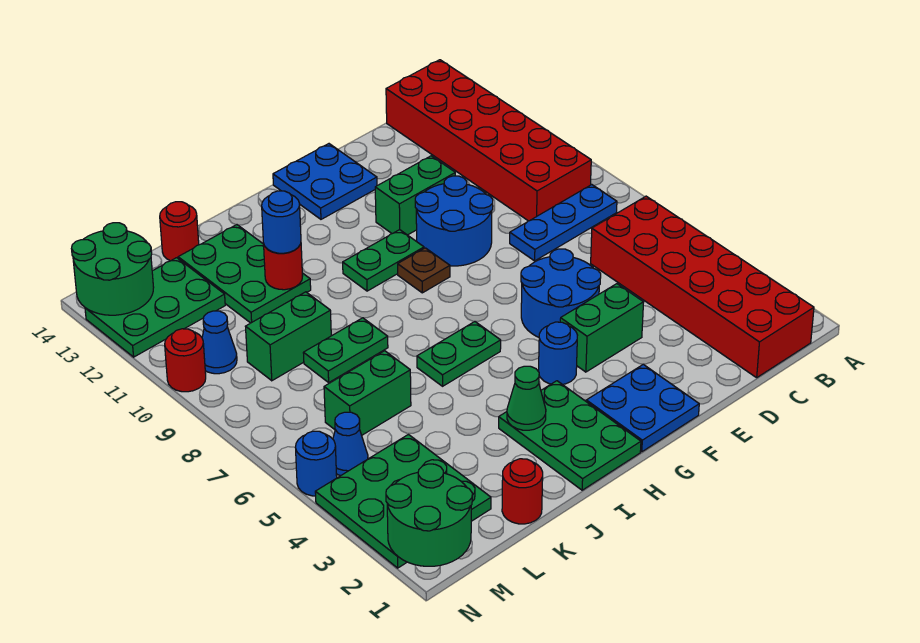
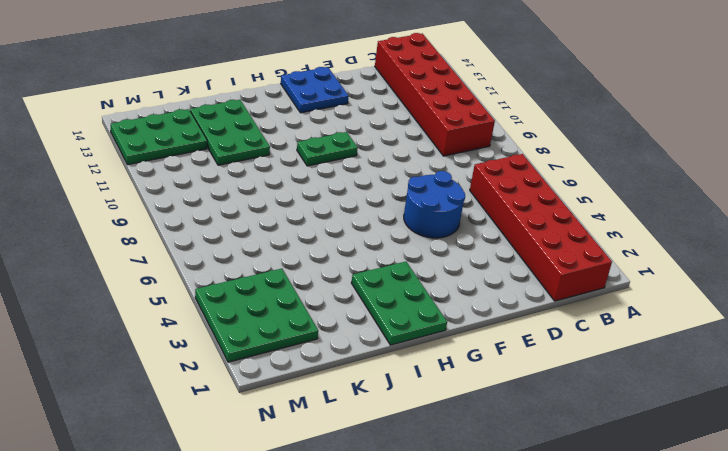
none -> blue 1x3 plate [510,185,617,261]
none -> green 1x2 brick [560,284,644,372]
none -> blue 2x2 round brick [415,176,493,266]
none -> green 1x2 brick [375,156,455,235]

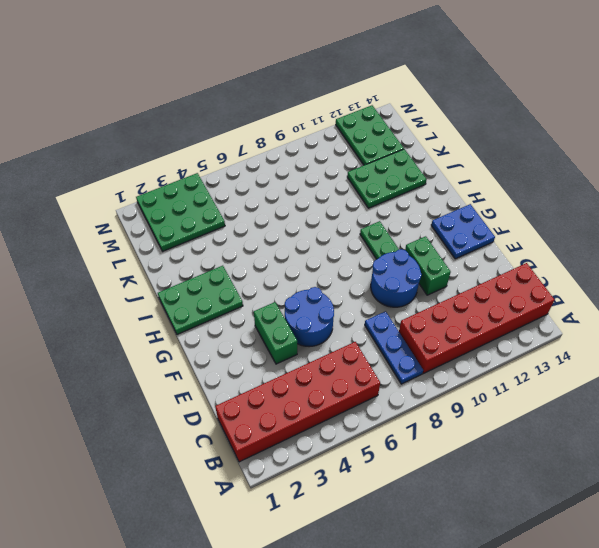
none -> blue 2x2 plate [586,364,699,452]
none -> blue 1x1 round brick [539,322,578,385]
none -> brown 1x1 plate [398,248,450,293]
none -> green 1x2 plate [417,322,501,386]

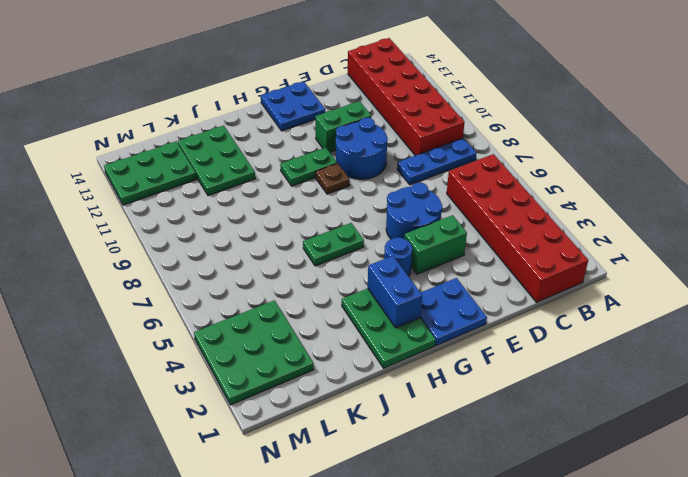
blue 1x2 brick [368,256,422,328] -> none
none -> green 1x2 plate [304,318,388,382]
none -> red 1x1 round brick [502,459,543,524]
none -> green 1x2 brick [324,351,411,435]
none -> green 1x2 brick [246,292,331,381]

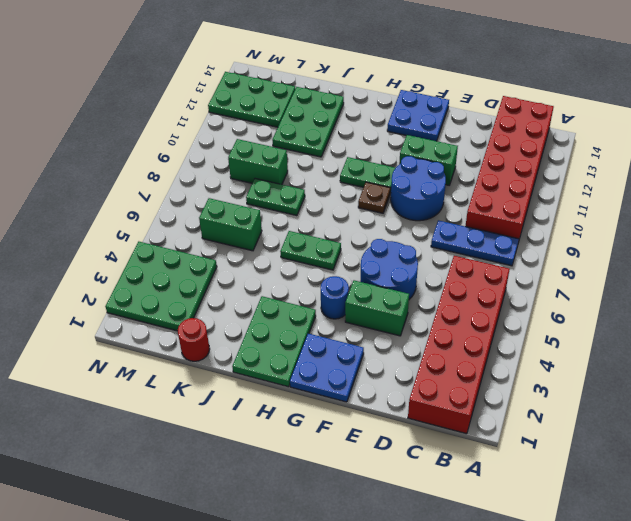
none -> red 1x1 round brick [160,202,199,261]
none -> blue 1x1 cone [333,412,368,476]
none -> blue 1x1 cone [202,311,237,374]
none -> blue 1x1 round brick [296,431,337,496]

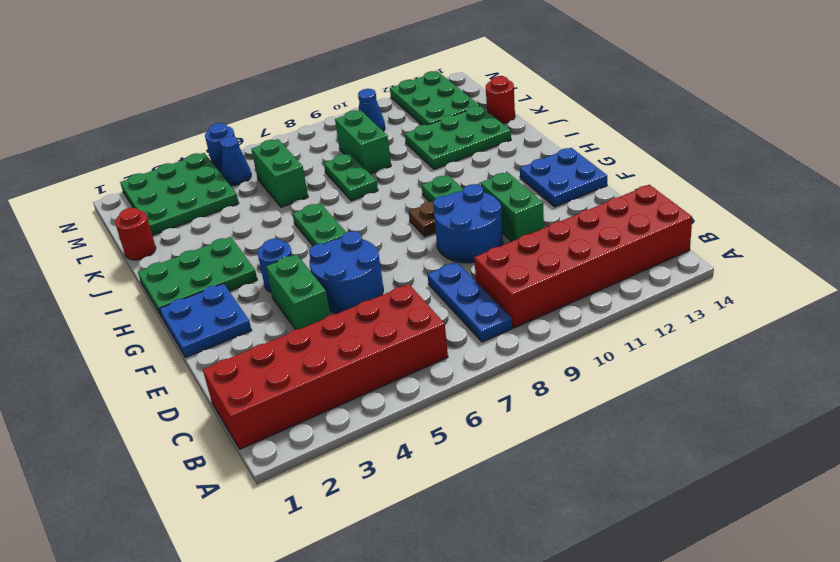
none -> red 1x1 round brick [165,329,206,392]
none -> green 1x1 cone [507,366,546,430]
none -> red 1x1 round brick [264,244,302,290]
none -> green 2x2 round brick [386,464,472,566]

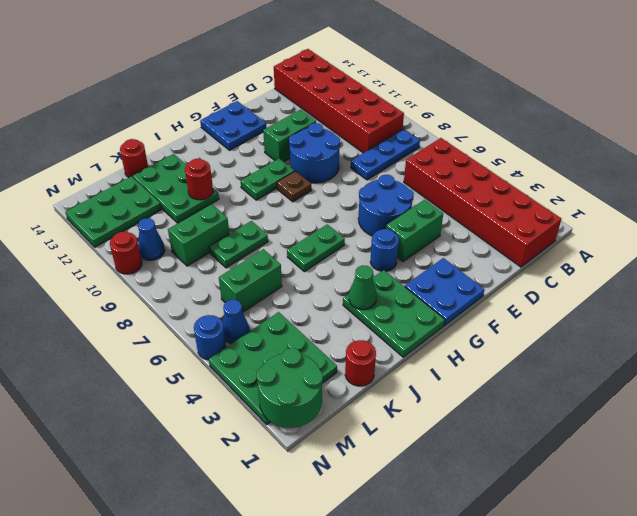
none -> green 2x2 round brick [71,223,154,315]
none -> blue 1x1 round brick [262,191,301,253]

